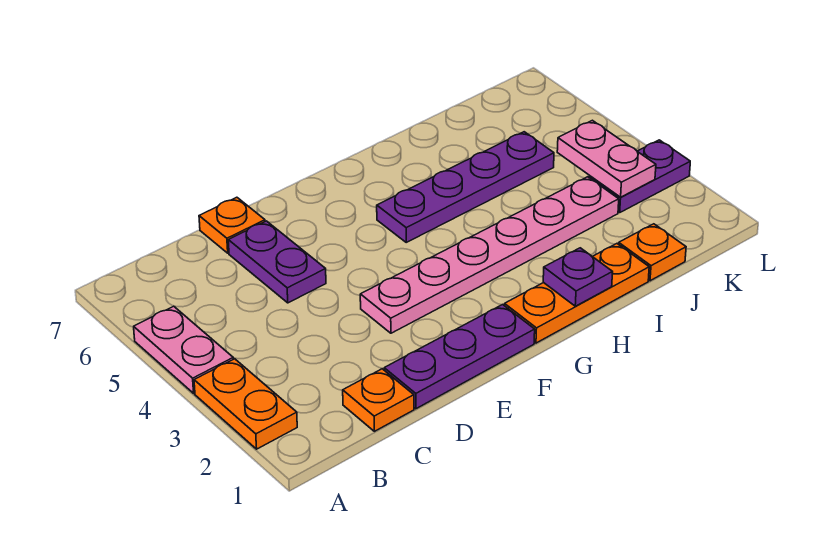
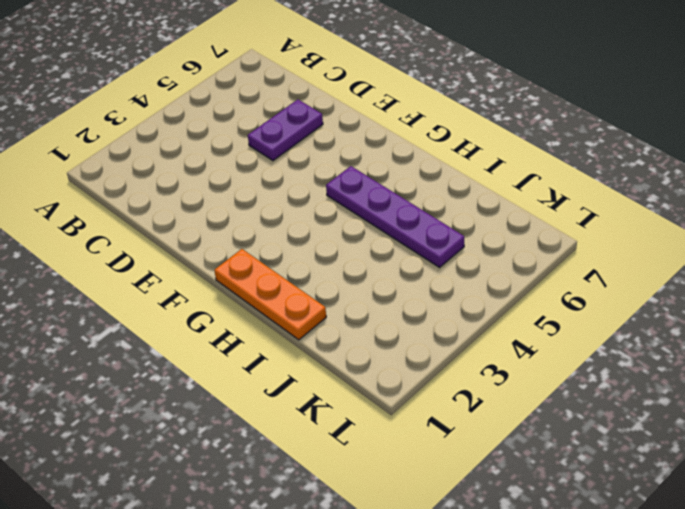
none -> orange 1x2 plate [194,359,297,449]
none -> pink 1x2 plate [134,306,233,393]
none -> orange 1x1 plate [343,369,414,431]

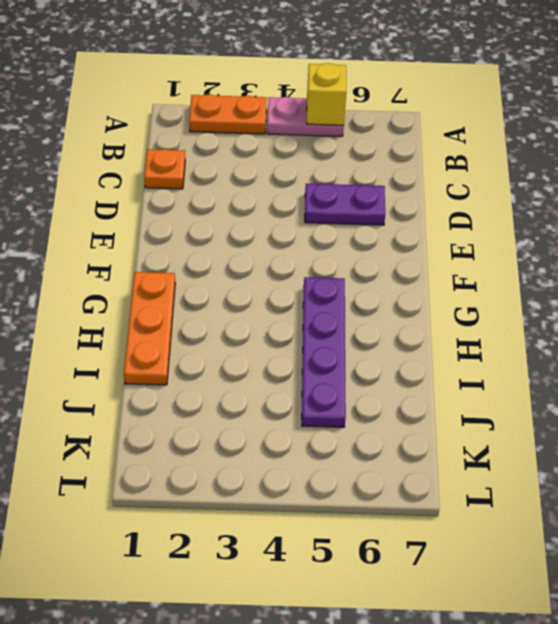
yellow 1x1 brick [307,63,346,125] -> none
none -> purple 1x3 plate [384,305,535,409]
none -> orange 1x1 plate [199,197,265,253]
none -> pink 1x6 plate [360,177,619,333]

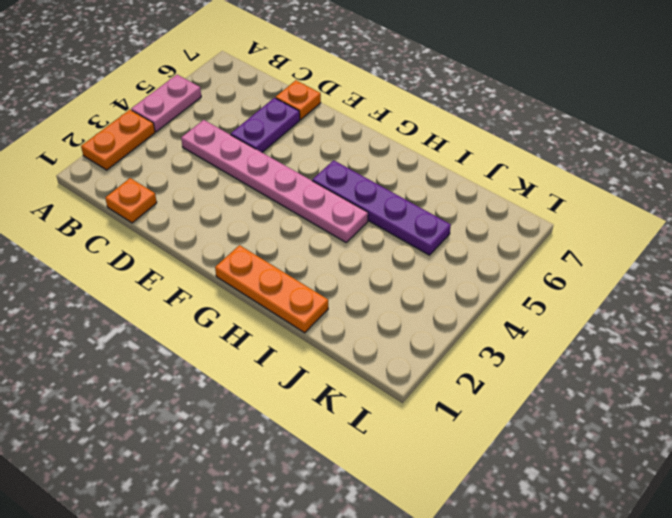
pink 1x6 plate [181,120,368,242] -> pink 1x6 plate moved to [360,177,619,333]
none -> purple 1x3 plate [384,305,535,409]
none -> orange 1x1 plate [619,224,686,281]
none -> purple 1x2 plate [589,140,690,212]

